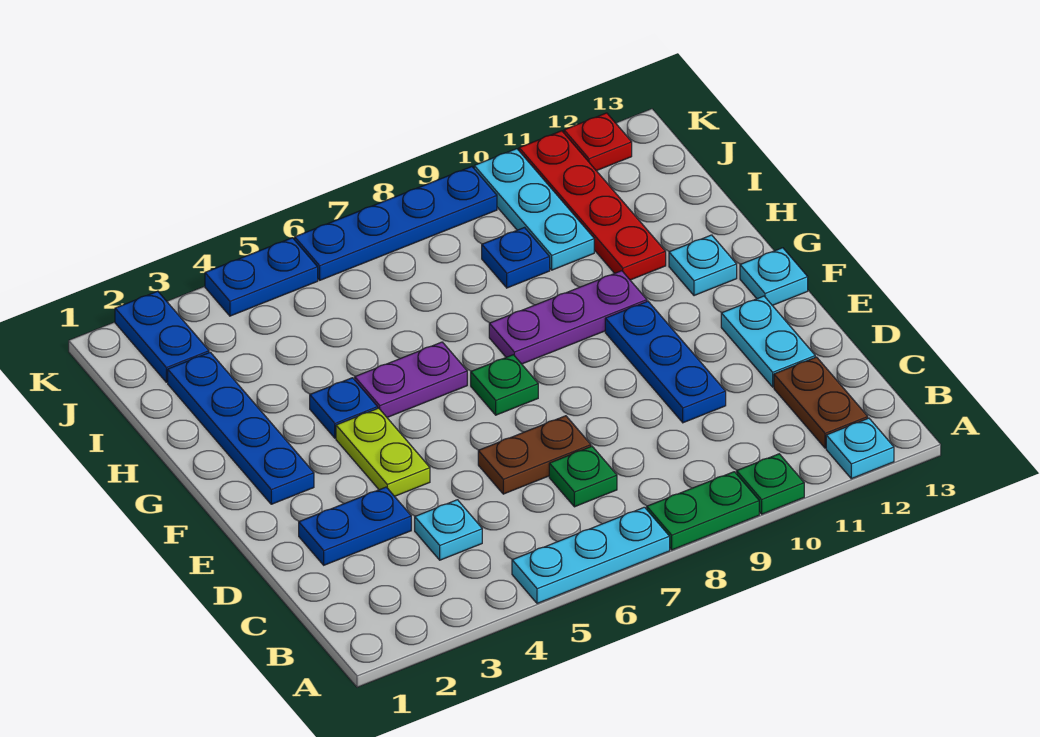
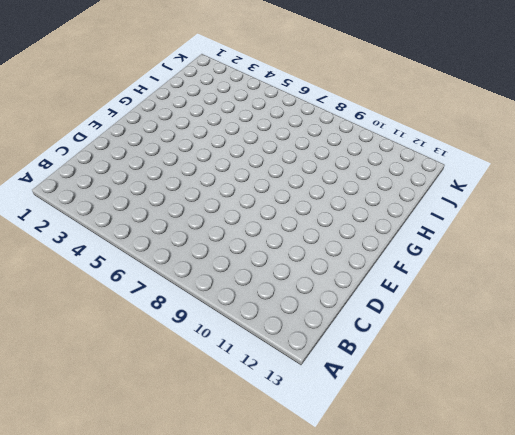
none -> cyan 1x3 plate [512,507,670,603]
none -> green 1x2 plate [647,472,759,550]
none -> green 1x1 plate [737,454,804,514]

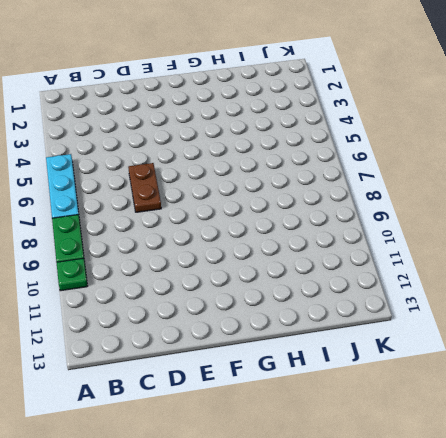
none -> cyan 1x1 plate [826,418,894,479]
none -> brown 1x2 plate [774,357,868,448]
none -> cyan 1x1 plate [415,500,482,560]

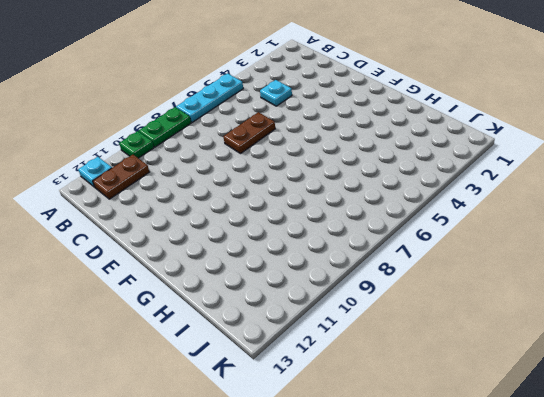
brown 1x2 plate [93,155,149,199] -> brown 1x2 plate turned to [774,357,868,448]
none -> green 1x1 plate [549,446,617,507]
none -> blue 1x2 plate [299,487,411,565]
none -> blue 1x3 plate [605,301,726,423]

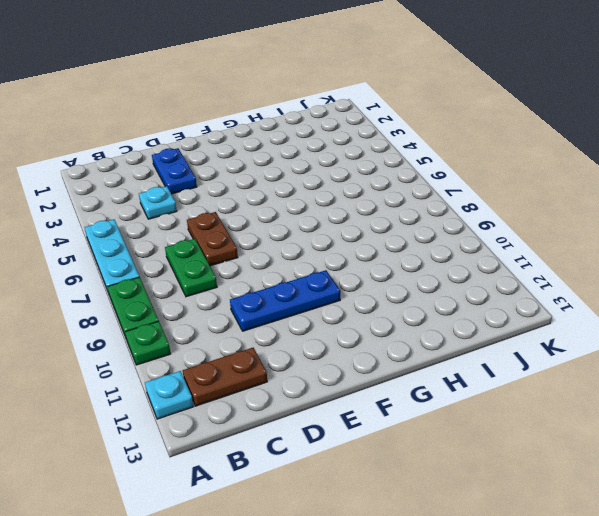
green 1x2 plate [165,239,217,297] -> green 1x1 plate [549,446,617,507]
none -> cyan 1x2 plate [721,296,815,387]
none -> lime 1x2 plate [336,408,430,496]
none -> blue 1x4 plate [168,352,314,504]

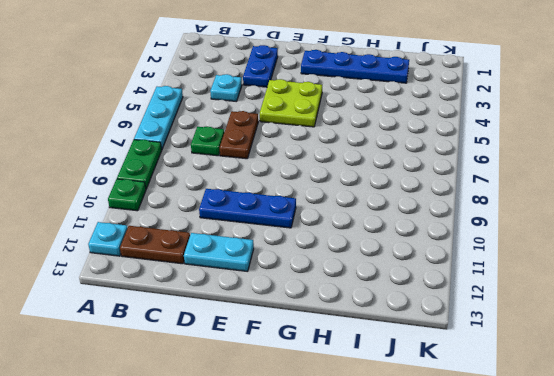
lime 2x2 plate [260,79,322,127] -> lime 1x2 plate [336,408,430,496]
none -> green 1x1 plate [471,355,538,415]
none -> cyan 1x1 plate [740,248,808,305]
none -> blue 1x1 plate [310,378,378,438]

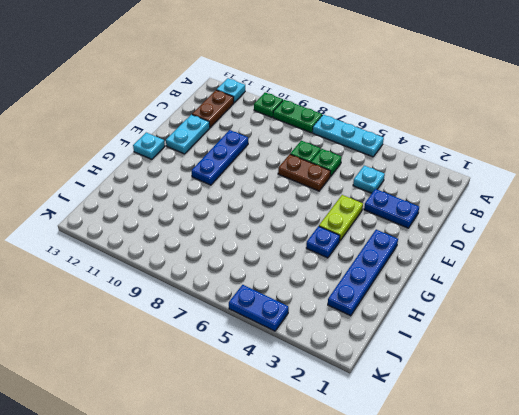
green 1x1 plate [311,149,342,177] -> green 1x1 plate moved to [471,355,538,415]
none -> purple 1x2 plate [355,342,467,417]
none -> purple 1x3 plate [489,271,647,364]
none -> cyan 1x1 plate [669,235,737,296]

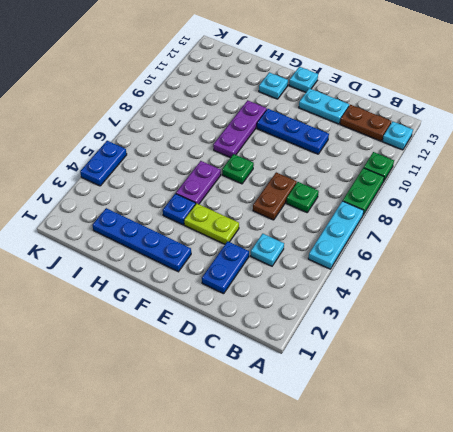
none -> red 1x4 plate [519,131,666,280]
none -> blue 1x1 plate [482,228,550,288]
none -> cyan 1x3 plate [474,149,594,270]

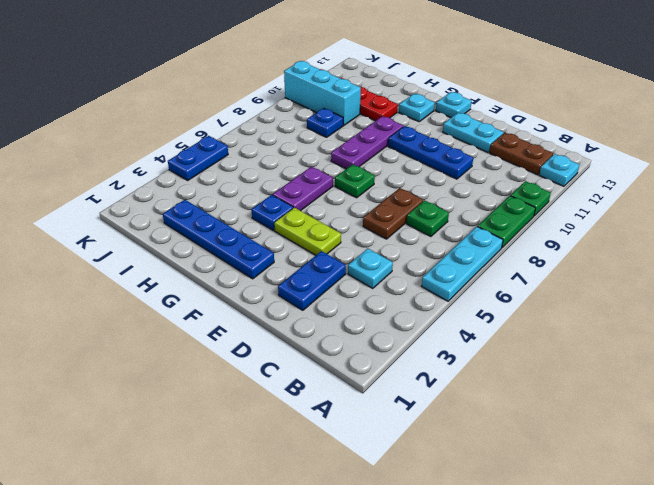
cyan 1x3 brick [284,61,361,125] -> cyan 1x3 plate [474,149,594,270]
none -> blue 1x2 plate [115,291,209,382]
none -> blue 1x4 plate [295,167,497,280]
none -> red 1x1 plate [564,113,632,171]

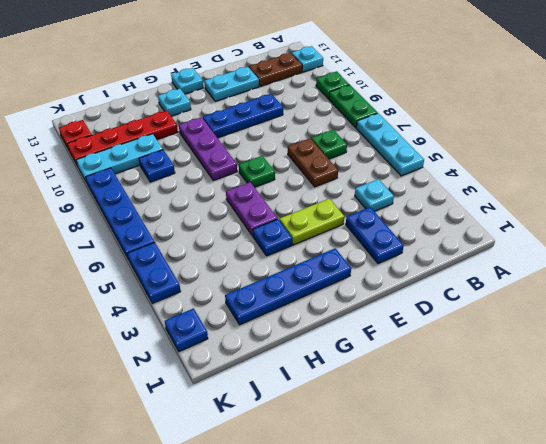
blue 1x1 plate [165,309,208,352] -> blue 1x2 plate [115,291,209,382]

